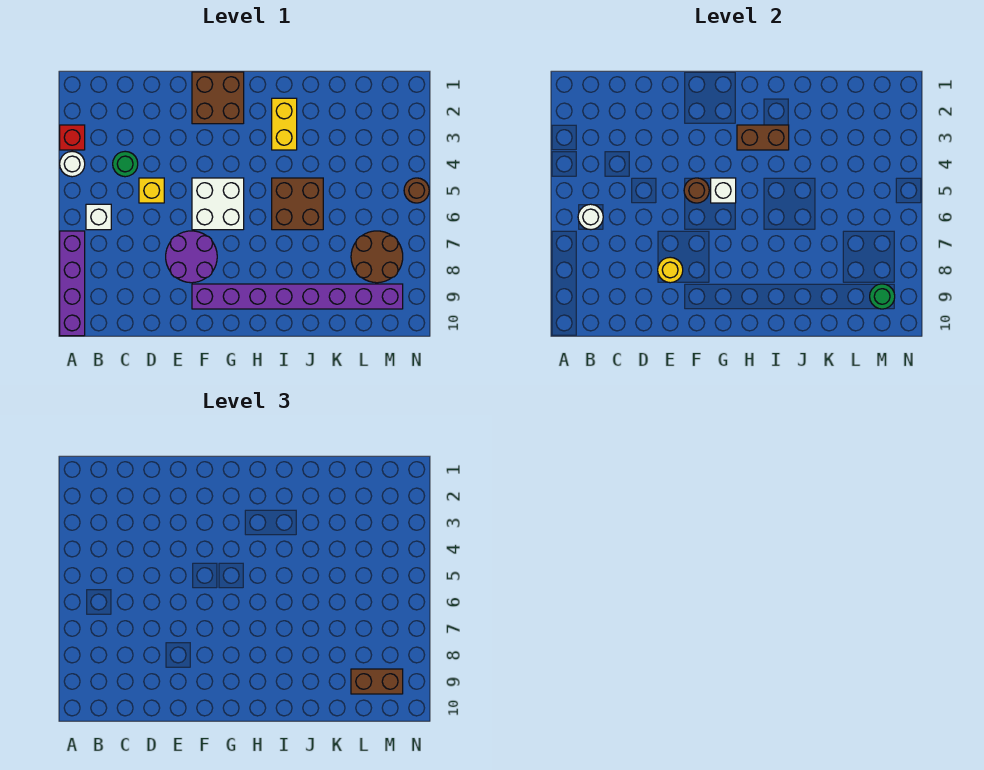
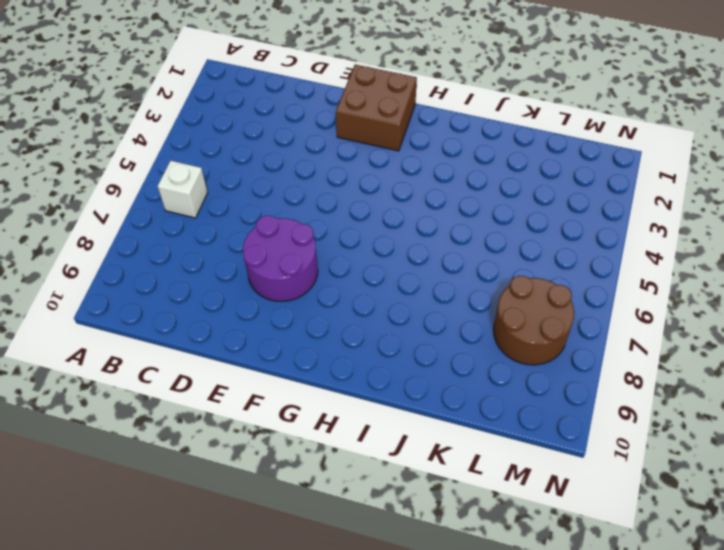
none -> red 1x1 brick [60,125,85,150]
none -> white 1x1 round brick [60,151,85,177]
none -> purple 1x4 brick [60,231,85,336]

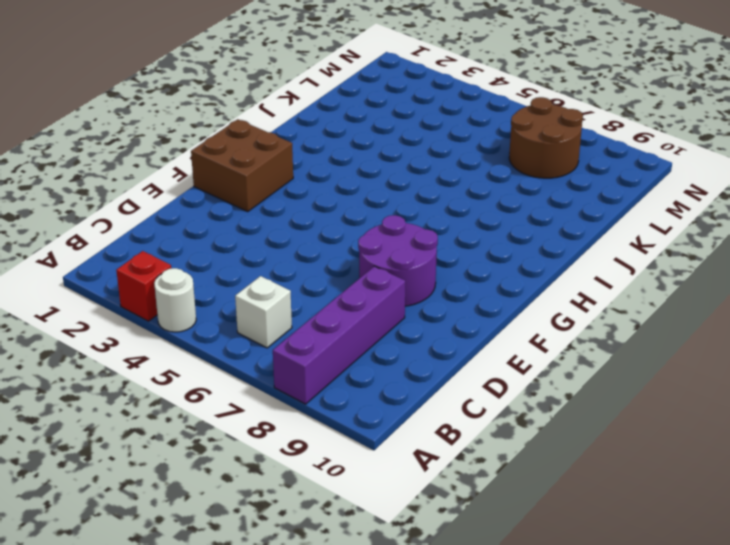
purple 1x4 brick [273,266,405,404] -> purple 1x4 brick turned to [60,231,85,336]
none -> green 1x1 round brick [113,151,138,177]
none -> yellow 1x1 brick [139,178,164,203]
none -> white 2x2 brick [192,178,244,230]

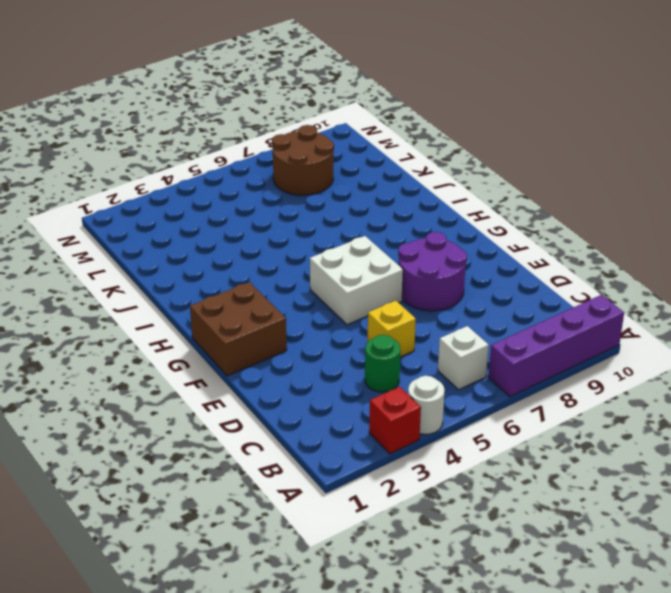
none -> purple 1x8 brick [192,284,403,309]
none -> yellow 1x2 brick [272,98,297,150]
none -> brown 2x2 brick [272,178,323,230]

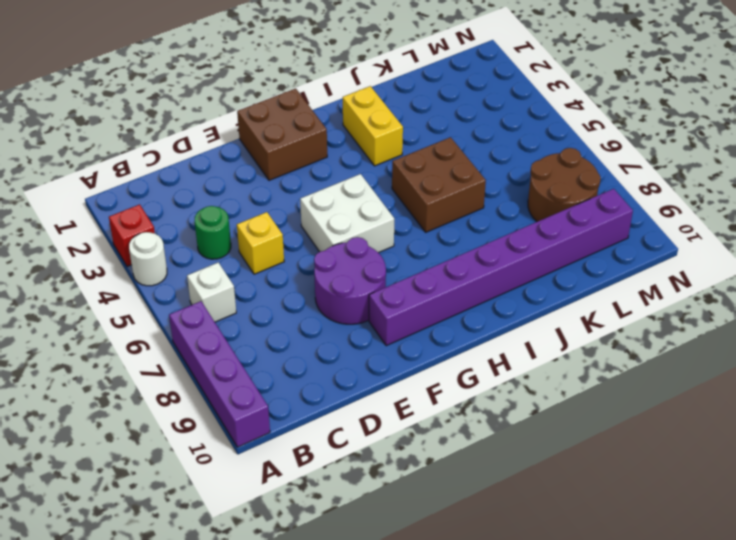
none -> brown 1x1 round brick [404,178,429,203]
none -> white 1x1 round brick [578,204,603,230]
none -> yellow 1x1 round brick [658,257,683,283]

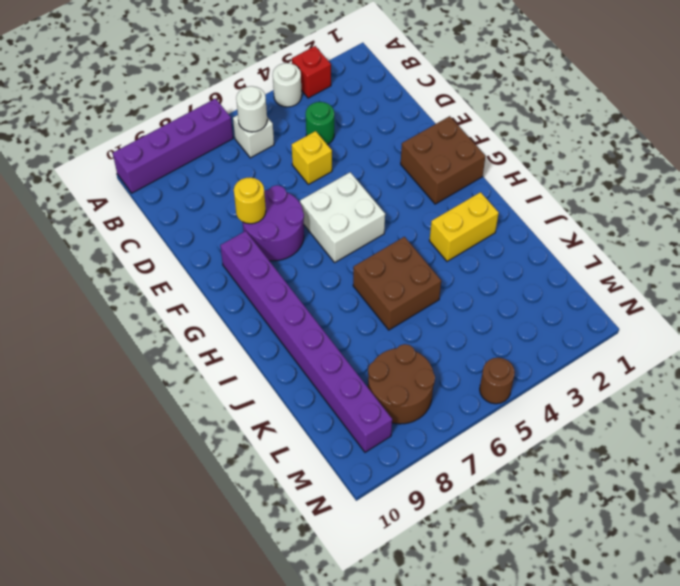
none -> brown 1x1 round brick [684,178,709,203]
none -> white 1x1 brick [711,178,736,203]
none -> brown 1x2 brick [737,125,789,150]

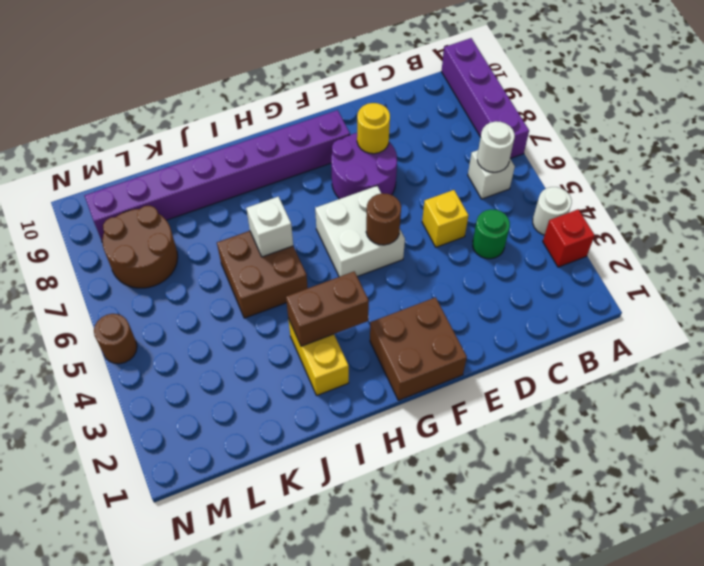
white 1x1 brick [246,197,293,257] -> white 1x1 brick moved to [711,178,736,203]
none -> green 1x1 round brick [870,284,895,309]
none -> brown 1x2 brick [351,669,403,694]

